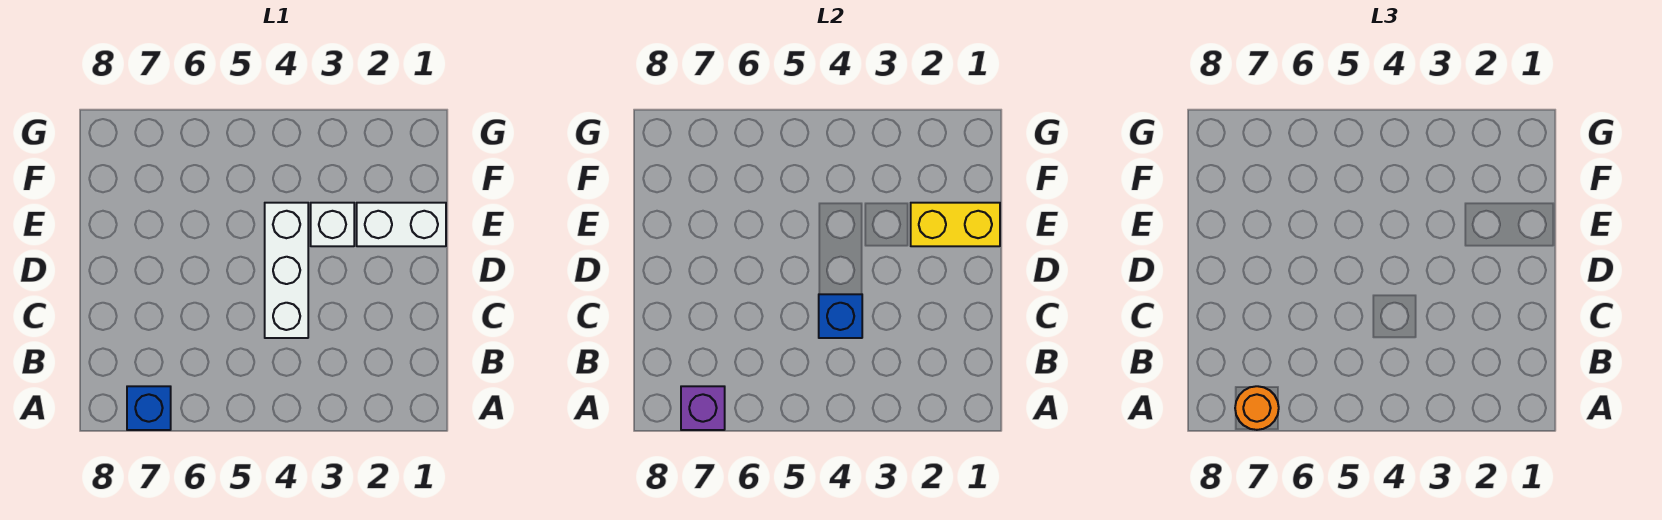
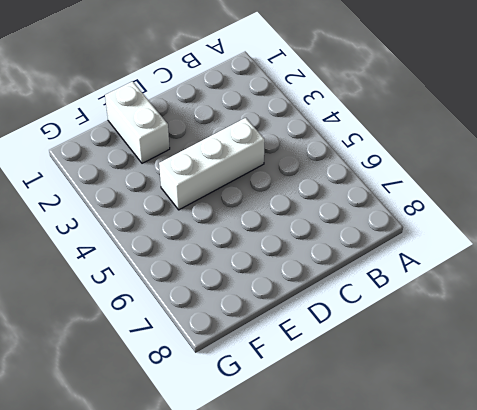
none -> blue 1x1 brick [127,386,171,430]
none -> white 1x1 brick [311,203,354,246]

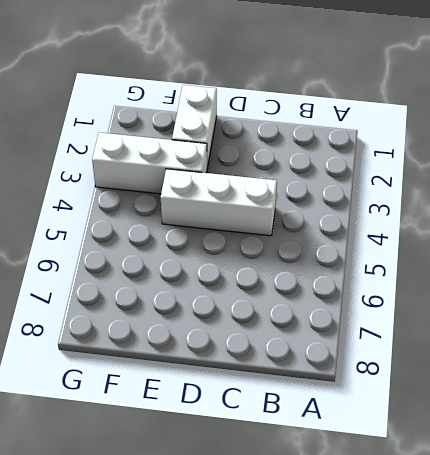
white 1x3 brick [92,132,207,194] -> white 1x1 brick [311,203,354,246]
none -> blue 1x1 brick [127,386,171,430]
none -> purple 1x1 brick [681,386,725,430]

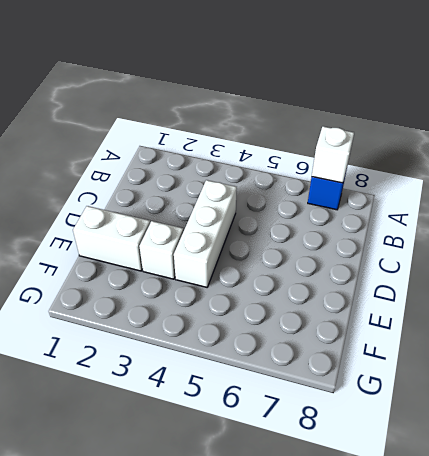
white 1x1 brick [312,126,354,183] -> purple 1x1 brick [681,386,725,430]
none -> blue 1x1 brick [819,294,862,338]
none -> yellow 1x2 brick [911,203,1000,246]

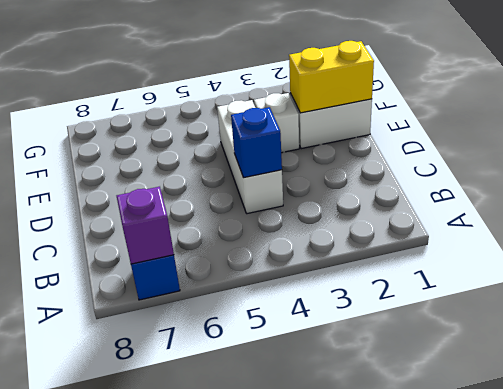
none -> orange 1x1 round brick [1235,386,1279,430]

